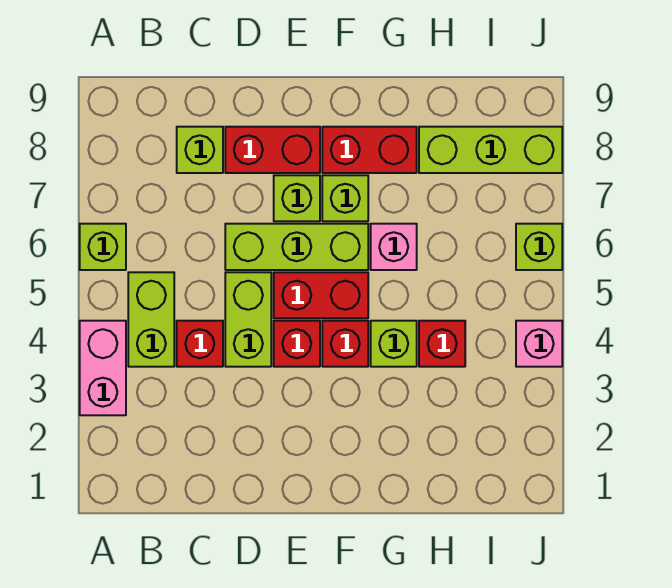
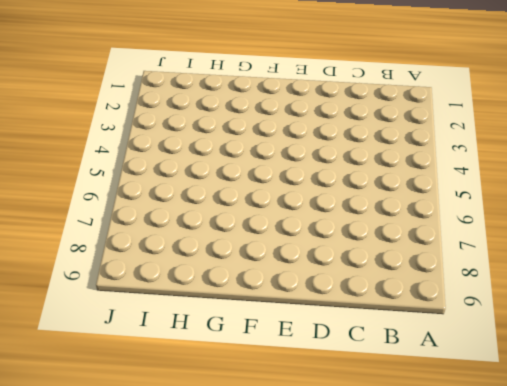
none -> pink 1x2 brick [80,321,126,415]
none -> lime 1x1 brick [80,224,126,270]
none -> lime 1x2 brick [128,272,174,367]

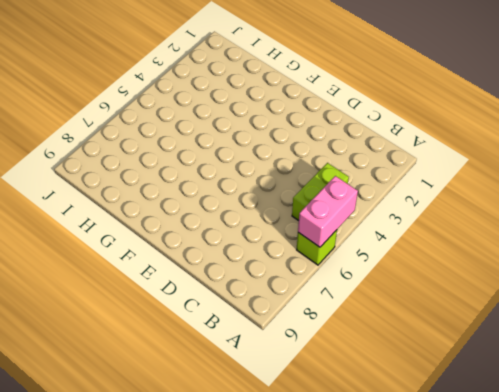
pink 1x2 brick [298,176,358,247] -> pink 1x2 brick moved to [80,321,126,415]
none -> red 1x1 brick [177,321,223,367]
none -> lime 1x1 brick [177,127,223,173]
none -> lime 1x2 brick [225,272,271,367]

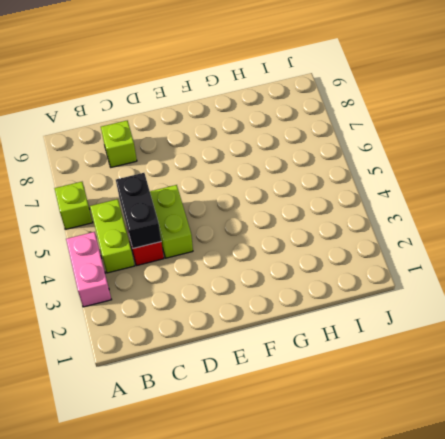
black 1x2 brick [116,173,161,248] -> none
none -> lime 1x3 brick [225,224,368,270]
none -> red 1x2 brick [225,127,320,173]
none -> red 1x1 brick [274,321,320,367]

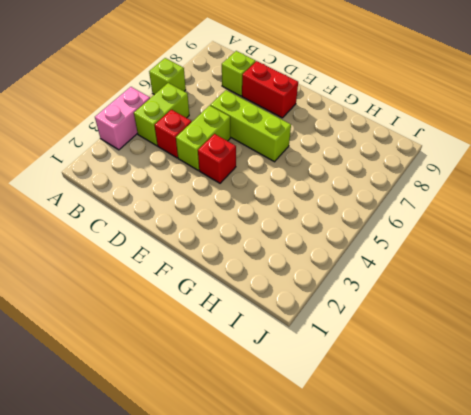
none -> red 1x2 brick [274,272,368,318]
none -> lime 1x1 brick [274,175,320,221]
none -> red 1x1 brick [322,321,368,367]

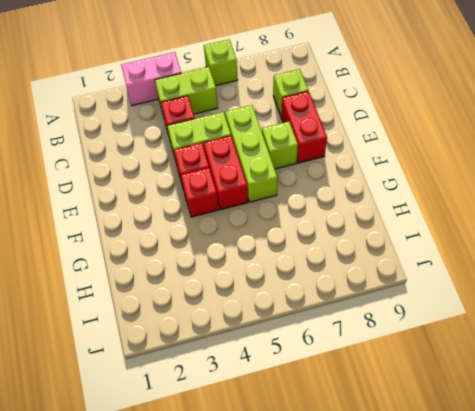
none -> lime 1x1 brick [322,175,368,221]
none -> red 1x2 brick [322,127,417,173]
none -> lime 1x1 brick [371,321,417,367]

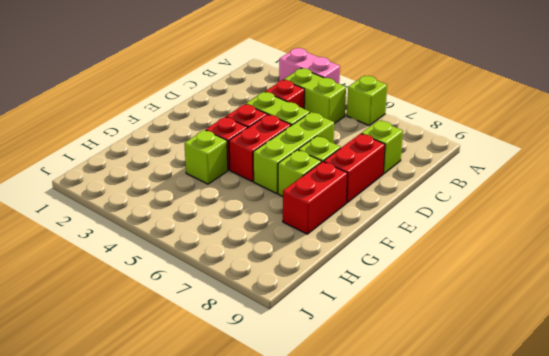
none -> pink 1x1 brick [371,224,417,270]
none -> red 1x1 brick [419,321,465,367]
none -> lime 1x3 brick [419,127,562,173]

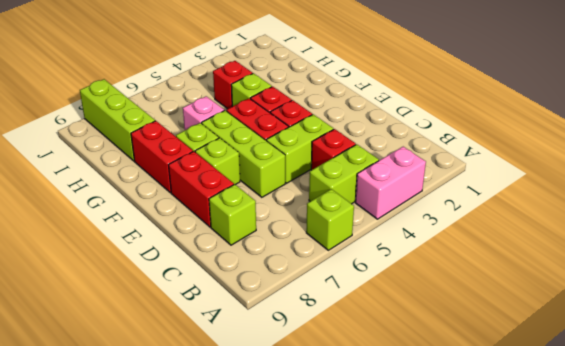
none -> pink 1x1 brick [516,321,562,367]
none -> lime 1x1 brick [516,224,562,270]

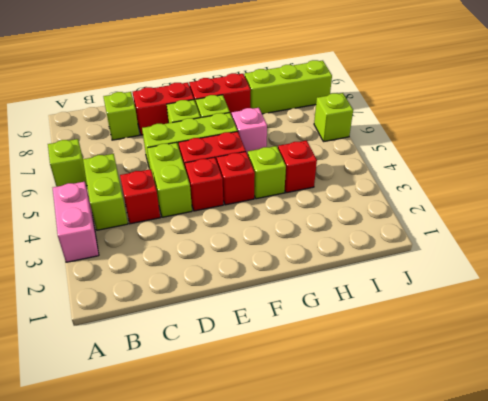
none -> pink 1x1 brick [516,321,562,367]

